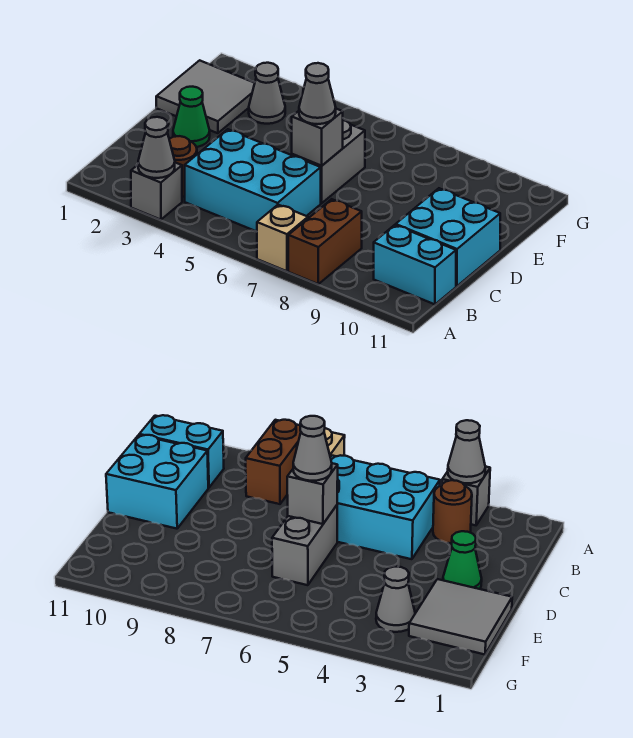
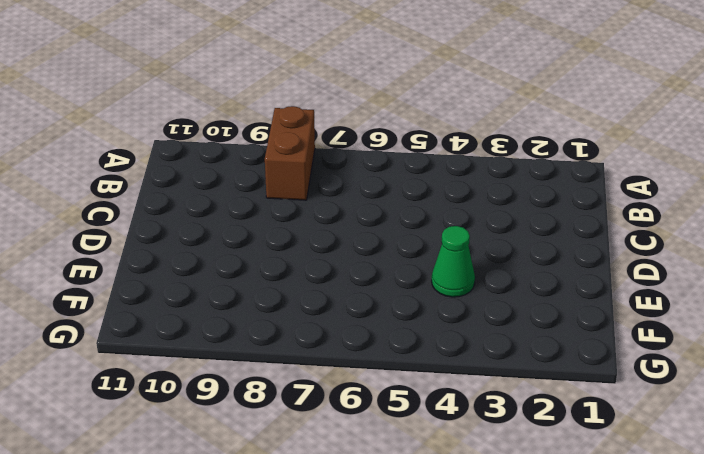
green 1x1 cone [432,226,475,297] -> green 1x1 cone moved to [173,87,210,147]
none -> grey 1x1 brick [131,163,182,220]
none -> tan 1x1 brick [257,205,308,271]
none -> brown 1x1 round brick [169,136,197,197]

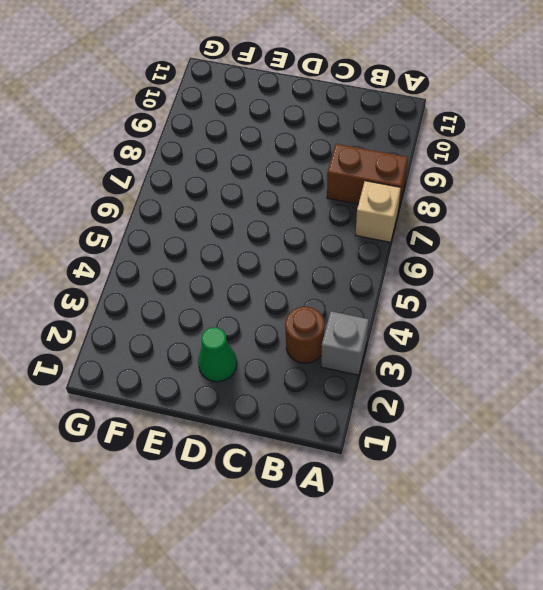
none -> cyan 2x3 brick [185,129,321,232]
none -> cyan 1x2 brick [374,225,456,304]
none -> cyan 2x2 brick [396,188,500,286]

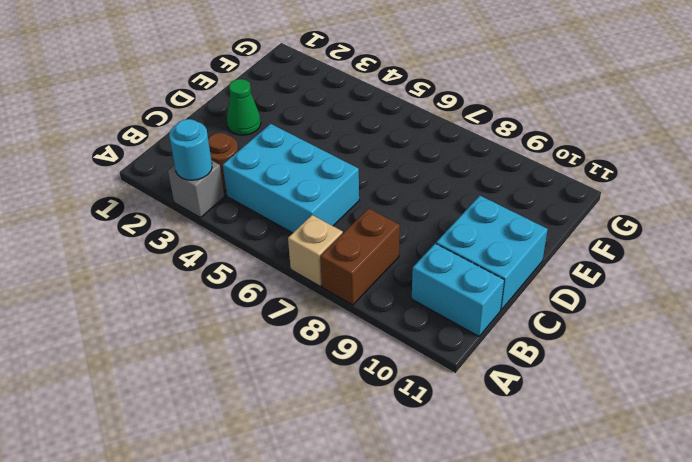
cyan 1x1 round brick [169,119,212,180] -> grey 1x1 cone [138,117,175,178]
none -> grey 1x2 brick [292,120,365,203]
none -> grey 2x2 tile [156,60,255,133]
none -> grey 1x1 cone [249,63,285,124]

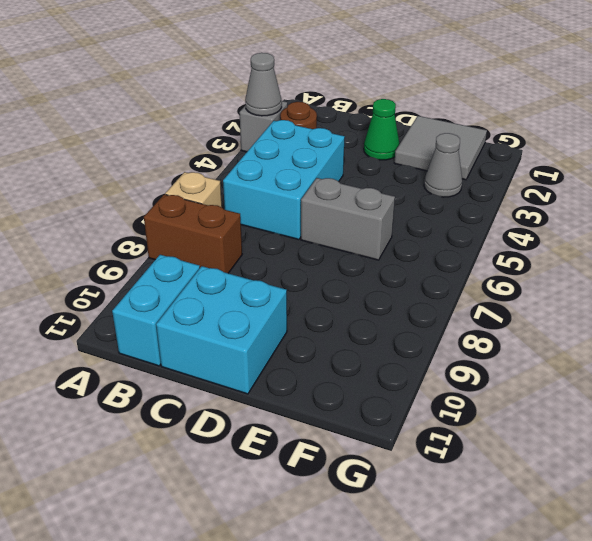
none -> grey 1x1 brick [292,109,343,166]
none -> grey 1x1 cone [299,63,336,124]

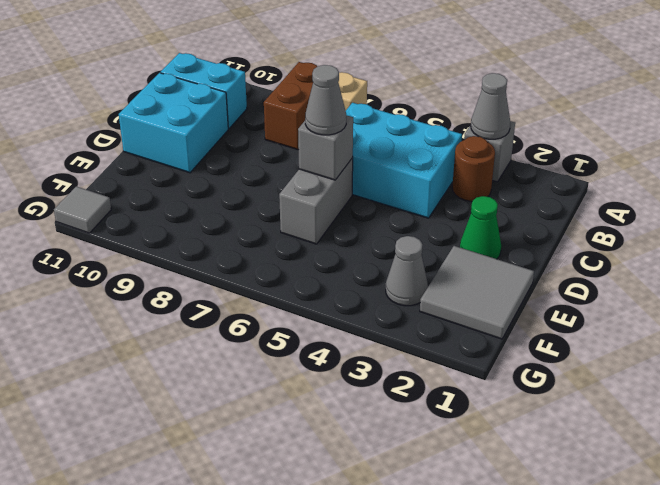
grey 1x1 tile [54,186,111,233] -> none

